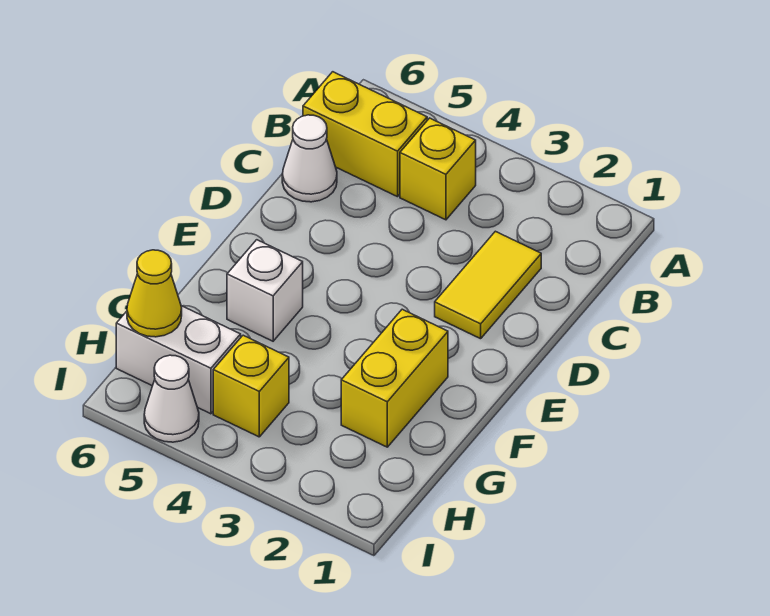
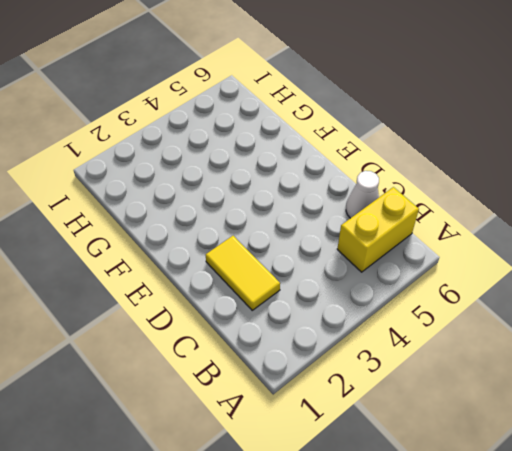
none -> yellow 1x1 brick [400,118,476,220]
none -> yellow 1x2 brick [341,309,448,447]

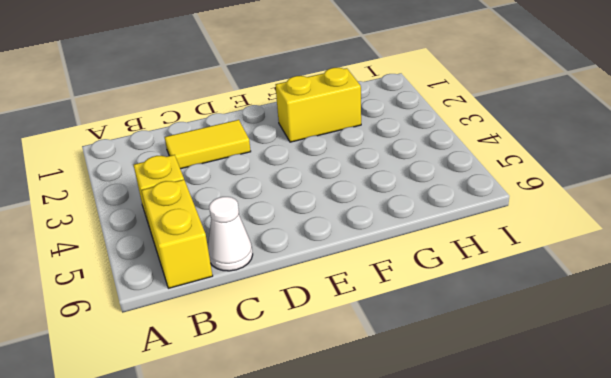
none -> white 1x1 brick [227,240,303,341]
none -> yellow 1x1 brick [213,335,289,437]

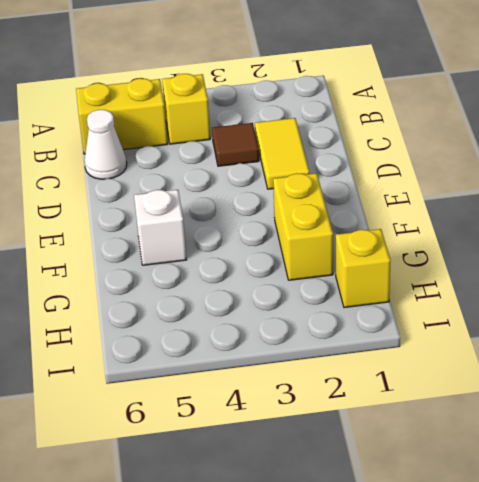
brown 1x1 tile [212,123,259,166] -> none
yellow 1x1 brick [336,229,391,308] -> yellow 1x1 brick moved to [213,335,289,437]
none -> white 1x2 brick [116,306,241,414]
none -> white 1x1 cone [144,355,199,442]

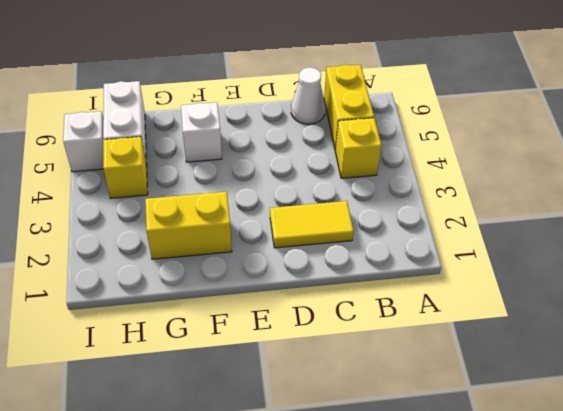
white 1x1 brick [63,111,104,172] -> white 1x1 cone [144,355,199,442]
none -> yellow 1x1 cone [127,250,182,337]

